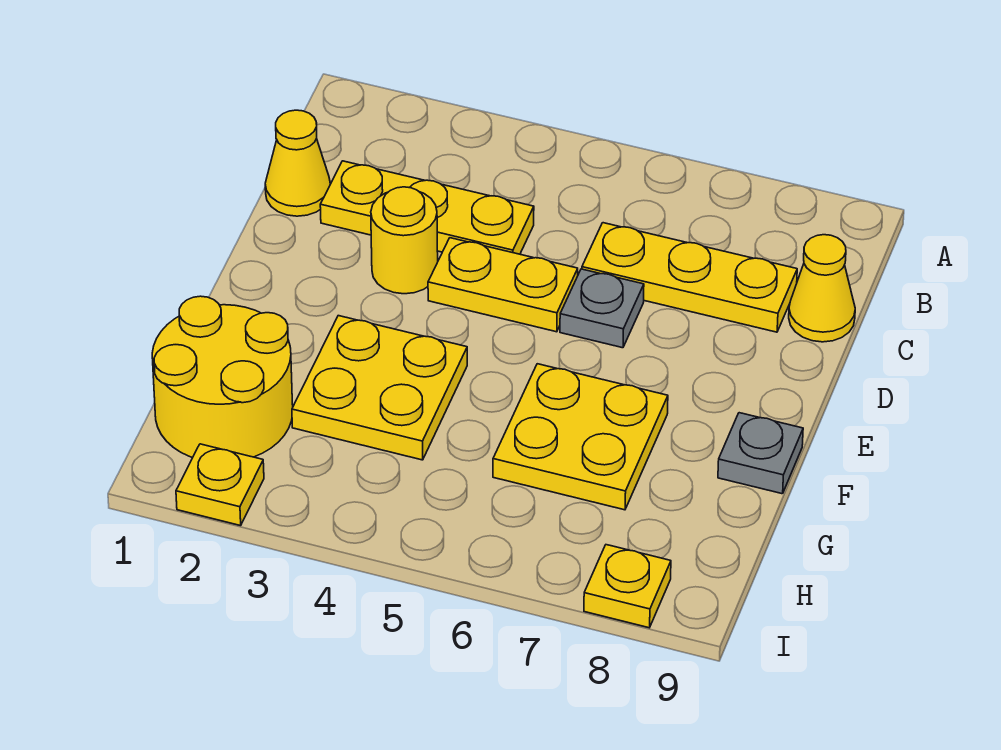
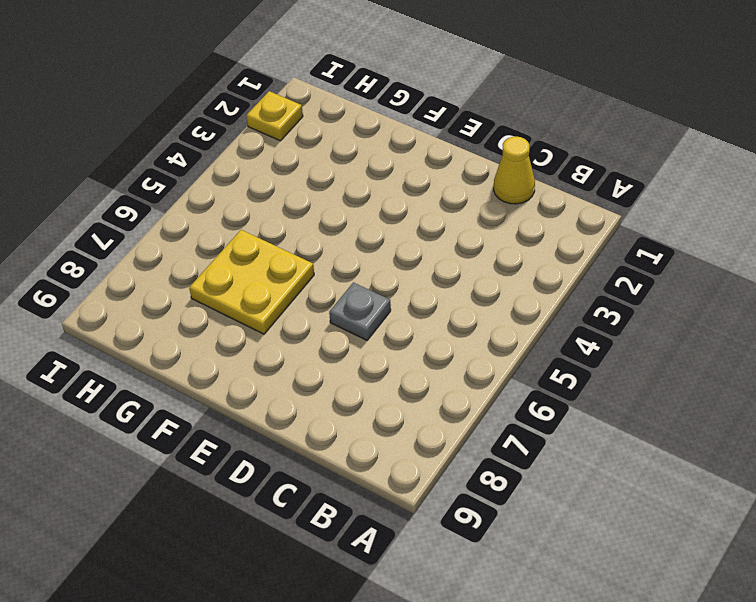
none -> yellow 1x3 plate [320,161,534,254]
none -> yellow 1x3 plate [582,223,797,332]
none -> yellow 1x1 cone [789,235,855,342]

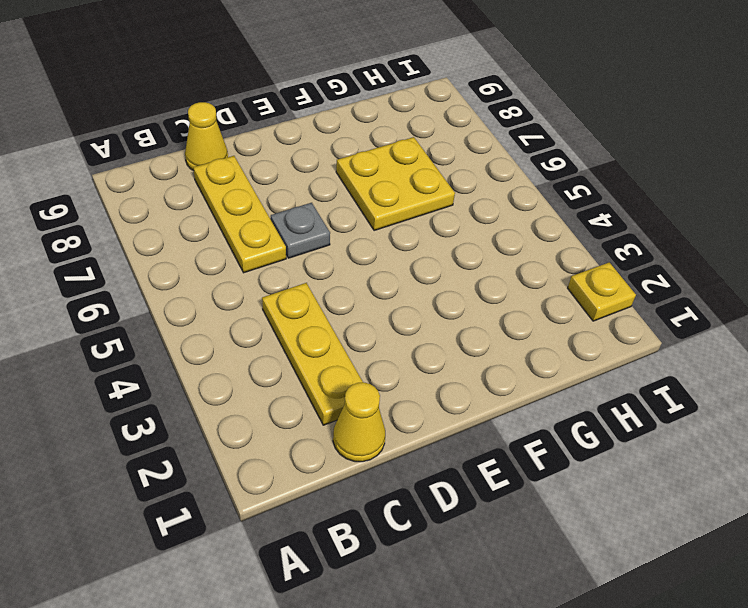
none -> yellow 1x1 round brick [371,187,438,294]
none -> yellow 1x2 plate [428,238,578,332]
none -> yellow 2x2 plate [292,316,467,460]

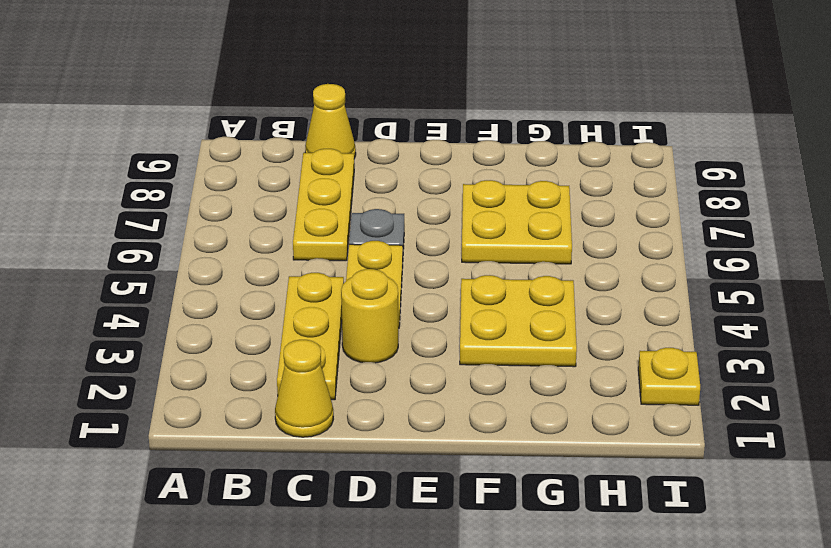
none -> grey 1x1 plate [718,413,803,494]
none -> yellow 2x2 round brick [152,296,293,458]
none -> yellow 1x1 plate [584,545,671,628]

